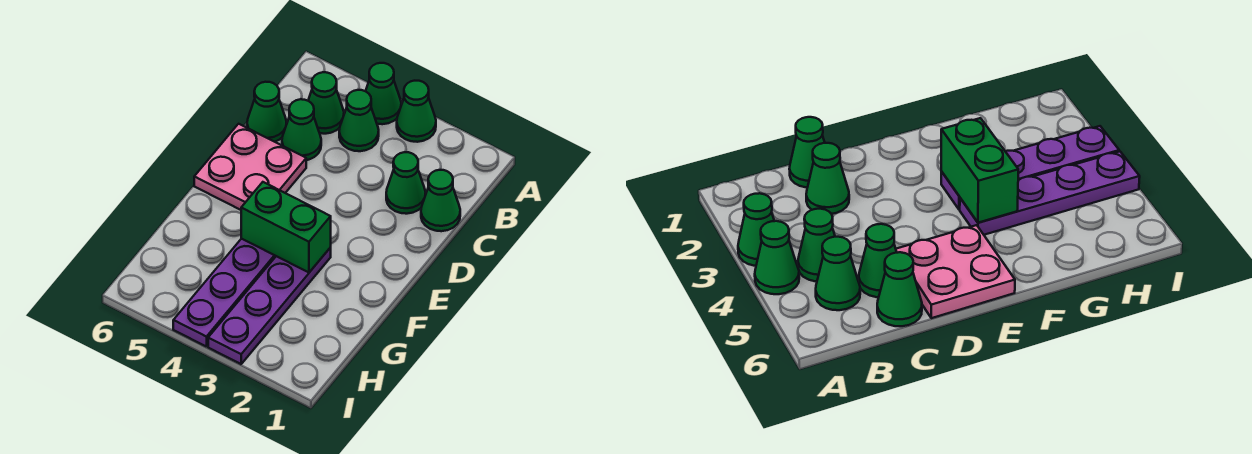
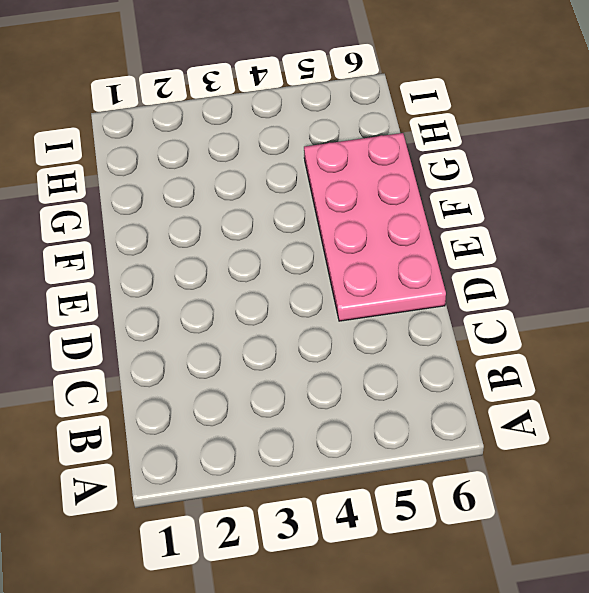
pink 2x4 plate [304,133,446,321] -> pink 2x2 plate [194,124,306,210]
none -> green 1x1 cone [397,81,436,142]
none -> green 1x1 cone [366,63,401,124]
none -> green 1x1 cone [339,90,379,151]

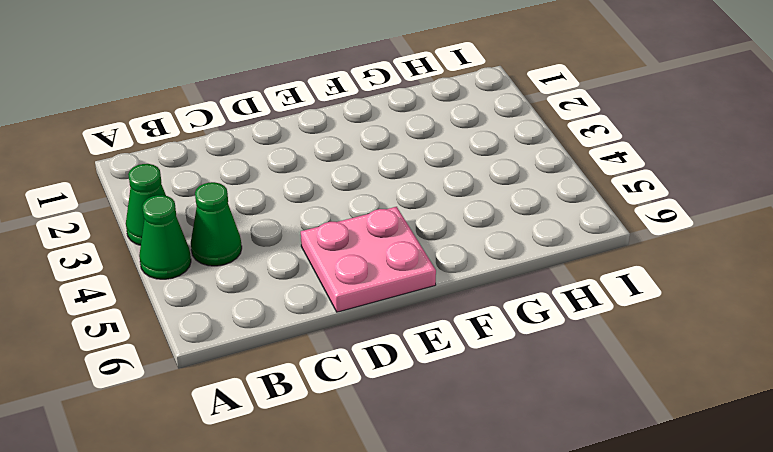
none -> green 1x1 cone [308,72,344,134]
none -> green 1x1 cone [421,170,460,231]
none -> green 1x1 cone [386,152,426,214]

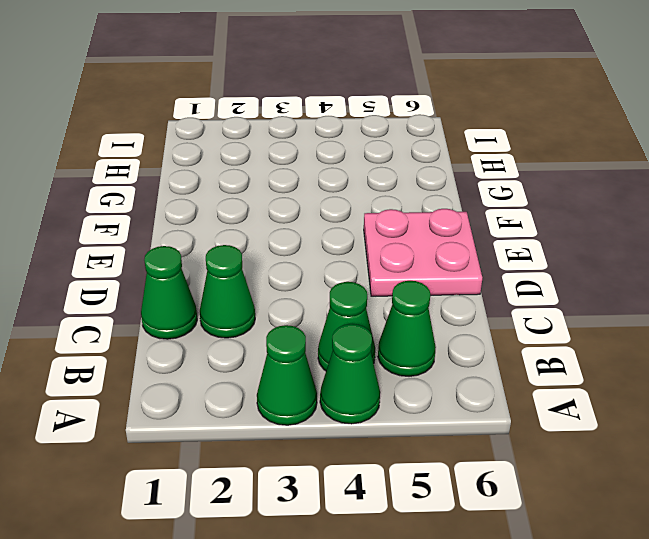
none -> green 1x1 cone [282,99,321,160]
none -> green 1x1 cone [247,82,287,142]
none -> purple 1x4 plate [208,248,331,364]

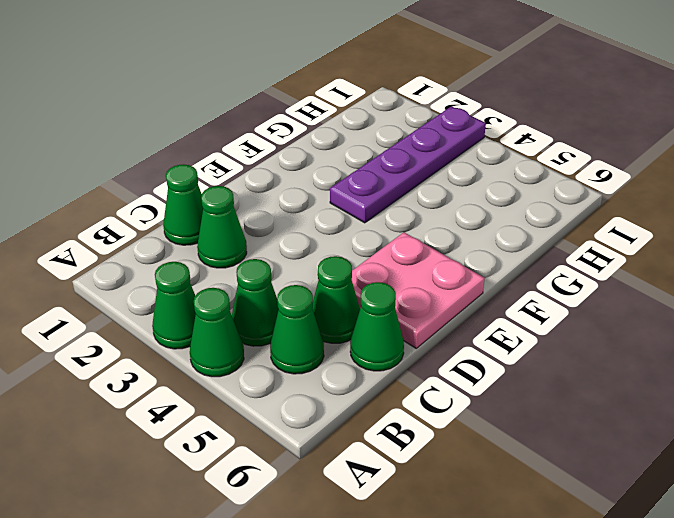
none -> purple 1x4 plate [173,239,276,347]
none -> green 1x2 brick [241,182,331,272]

